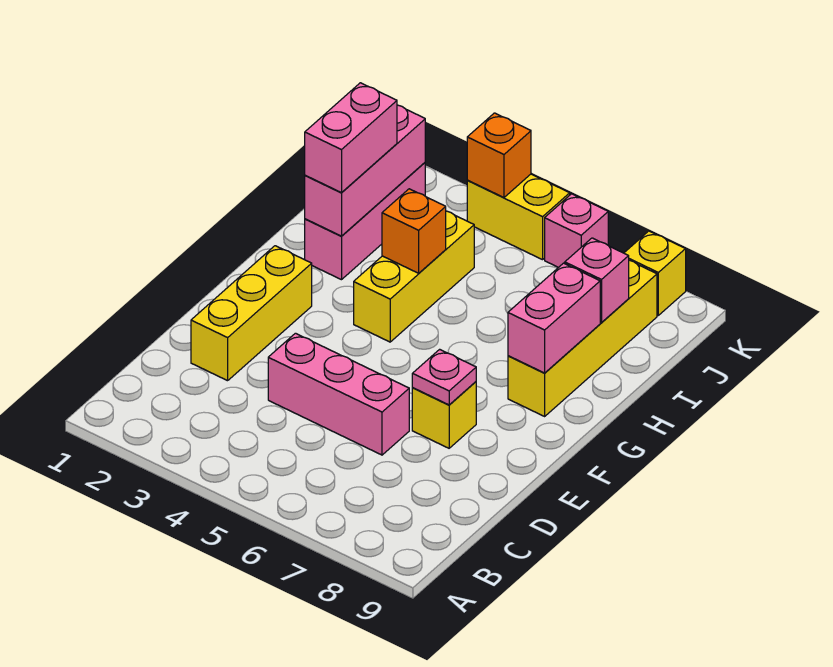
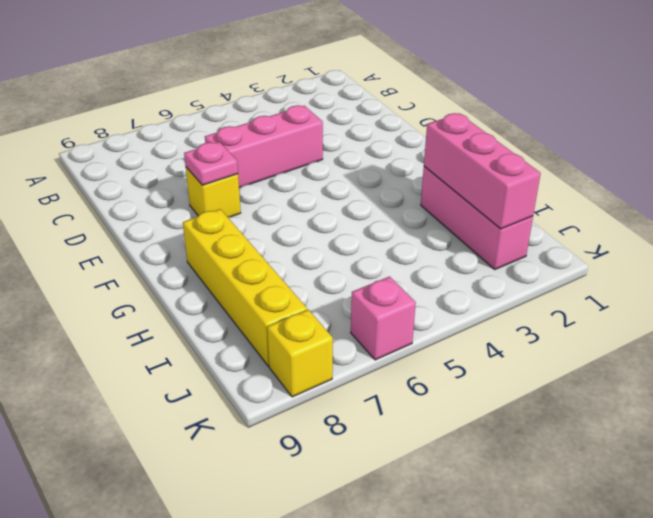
none -> yellow 1x3 brick [191,246,312,381]
none -> yellow 1x3 brick [354,211,474,342]
none -> yellow 1x2 brick [467,174,570,260]

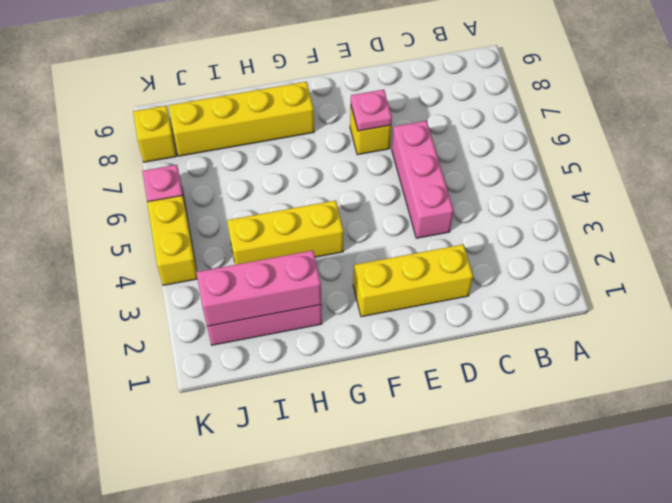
none -> pink 1x2 brick [508,263,600,373]
none -> orange 1x1 brick [382,189,446,273]
none -> pink 1x1 brick [565,238,629,323]

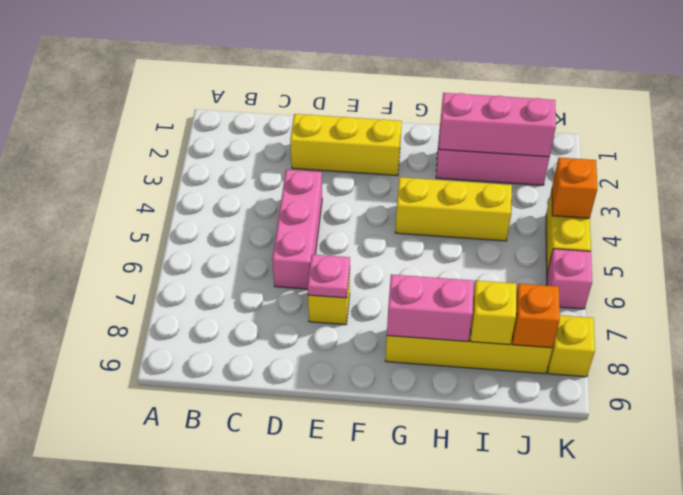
yellow 1x1 brick [470,281,516,345] -> pink 1x1 brick [565,238,629,323]
orange 1x1 brick [513,284,560,348] -> orange 1x1 brick moved to [382,189,446,273]
none -> pink 1x2 brick [305,83,397,193]

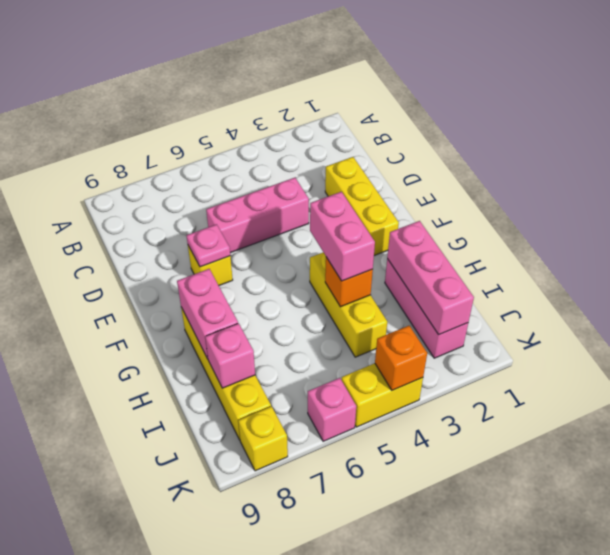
pink 1x2 brick [310,192,375,281] -> pink 1x2 brick moved to [305,83,397,193]

